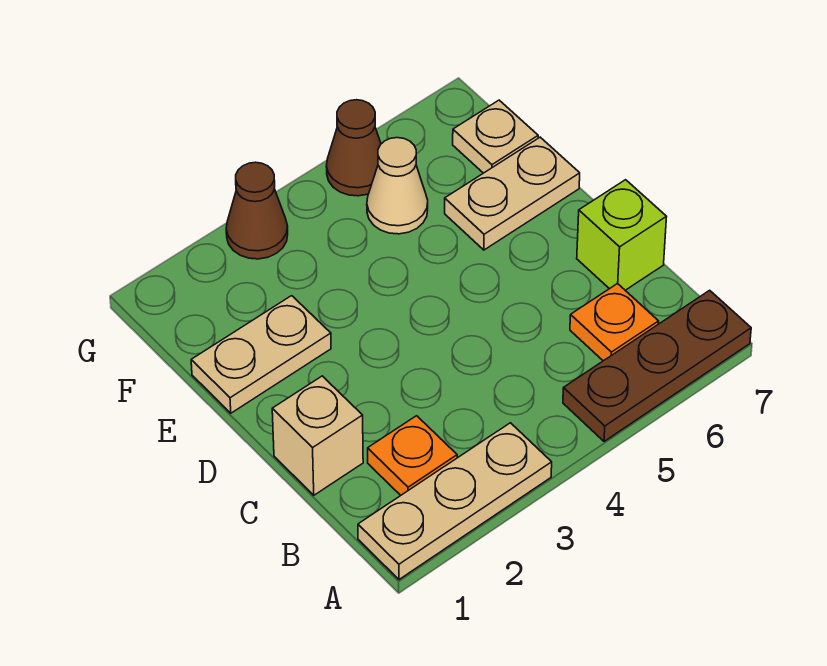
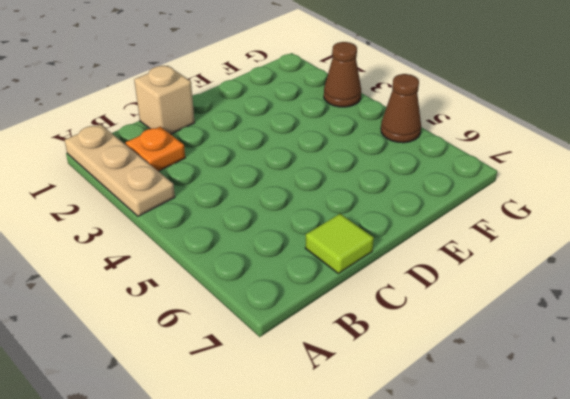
lime 1x1 tile [305,214,374,273] -> lime 1x1 brick [577,180,666,290]
none -> brown 1x3 plate [563,290,751,441]
none -> orange 1x1 plate [570,283,659,361]
none -> tan 1x2 plate [191,296,331,413]

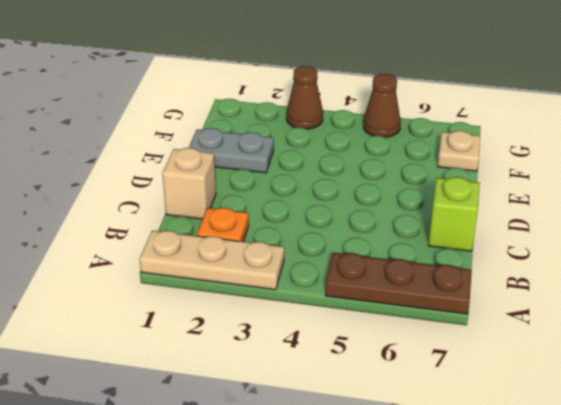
grey 1x2 plate [189,128,274,173] -> tan 1x2 plate [191,296,331,413]
none -> orange 1x1 plate [570,283,659,361]
none -> tan 1x2 plate [445,137,580,250]
none -> tan 1x1 cone [367,138,428,234]

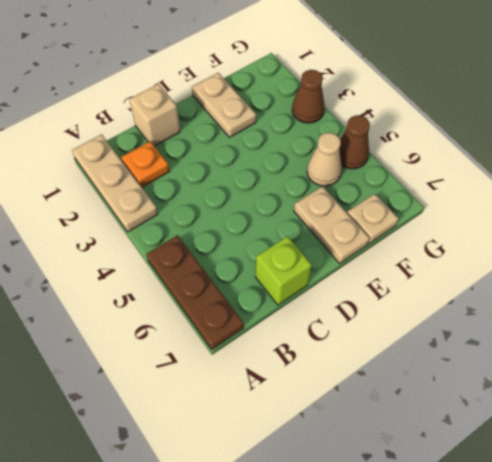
none -> orange 1x1 plate [570,283,659,361]

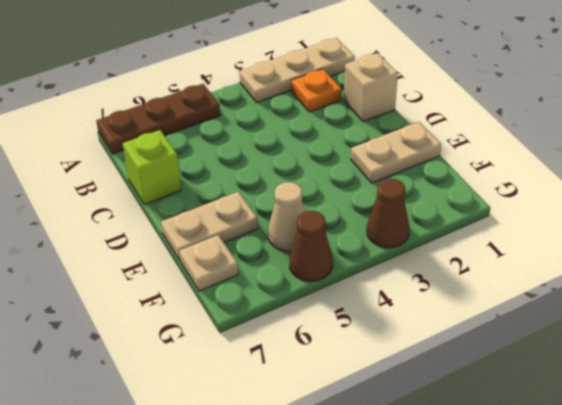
none -> orange 1x1 plate [570,283,659,361]

